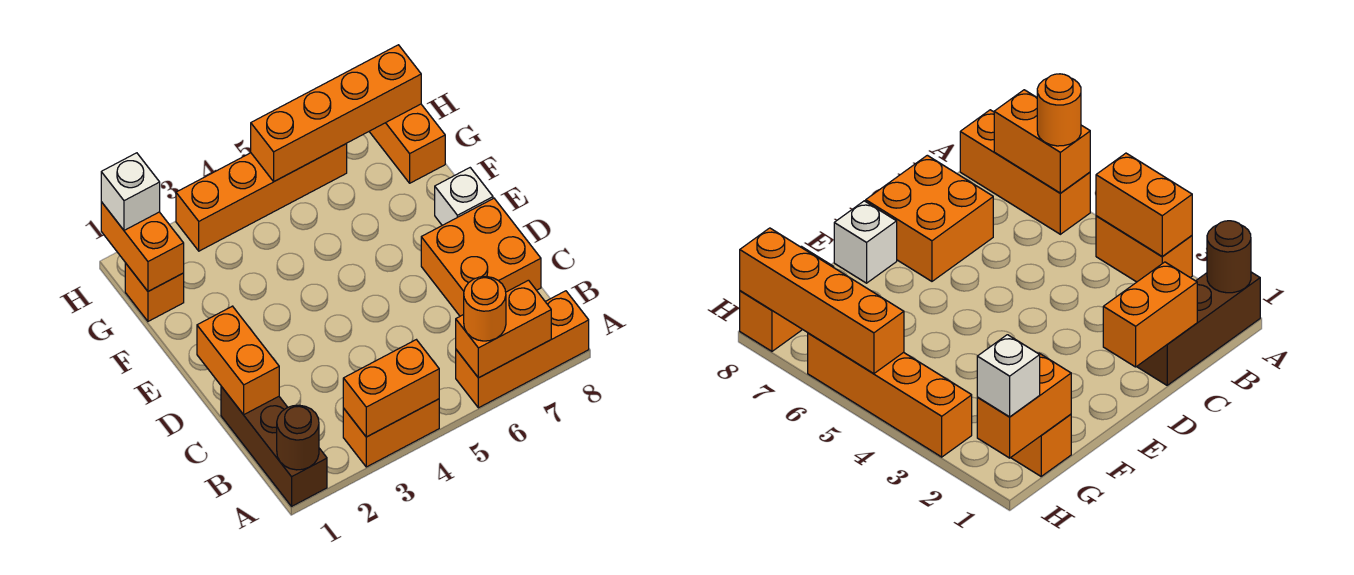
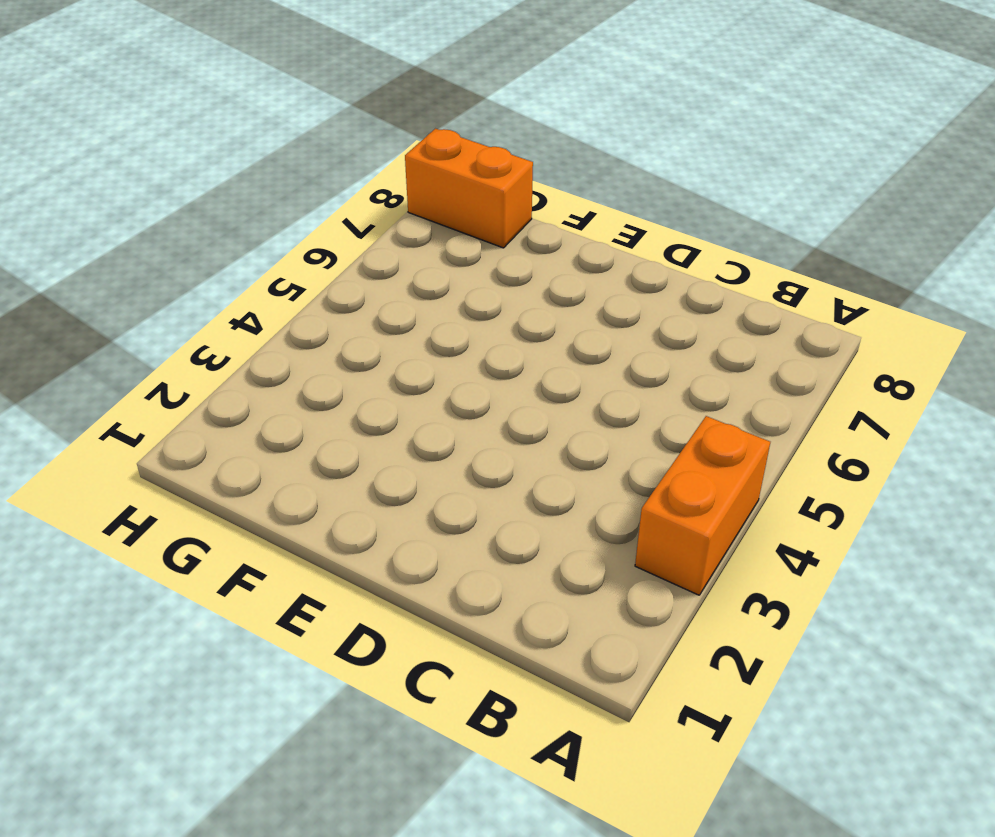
none -> brown 1x3 brick [221,386,327,506]
none -> orange 1x3 brick [456,291,589,408]
none -> orange 2x2 brick [421,198,541,316]

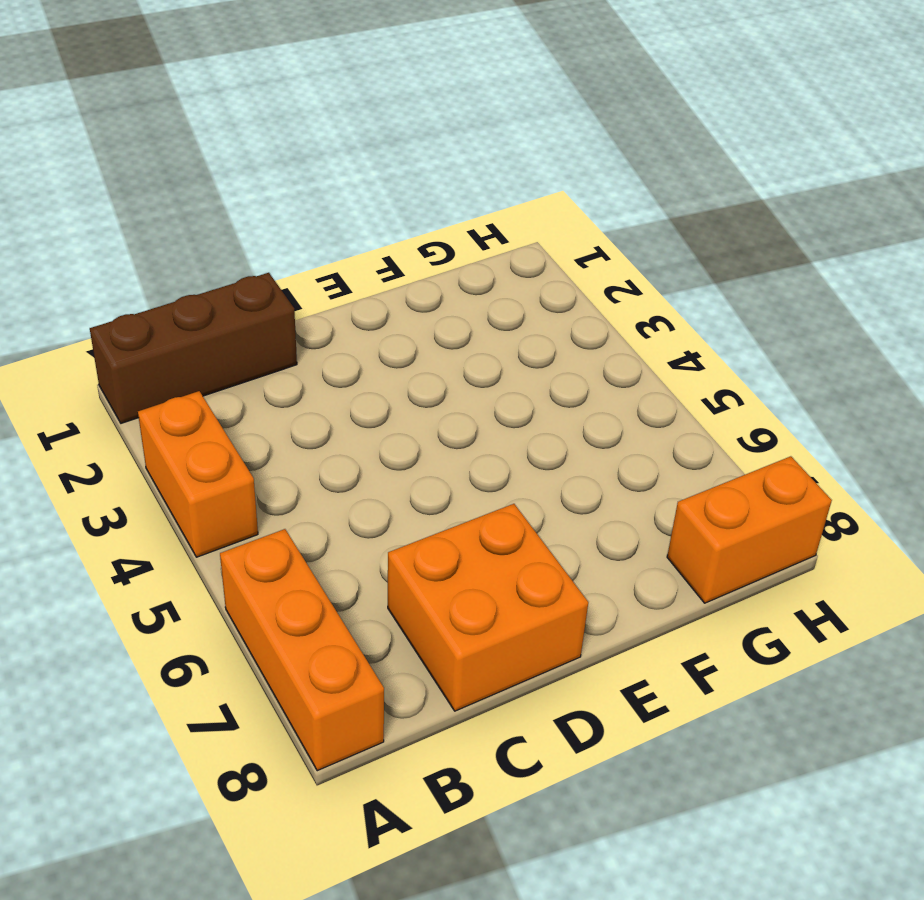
none -> white 1x1 brick [435,168,493,225]
none -> orange 1x1 brick [125,263,184,321]
none -> orange 1x4 brick [176,144,347,251]

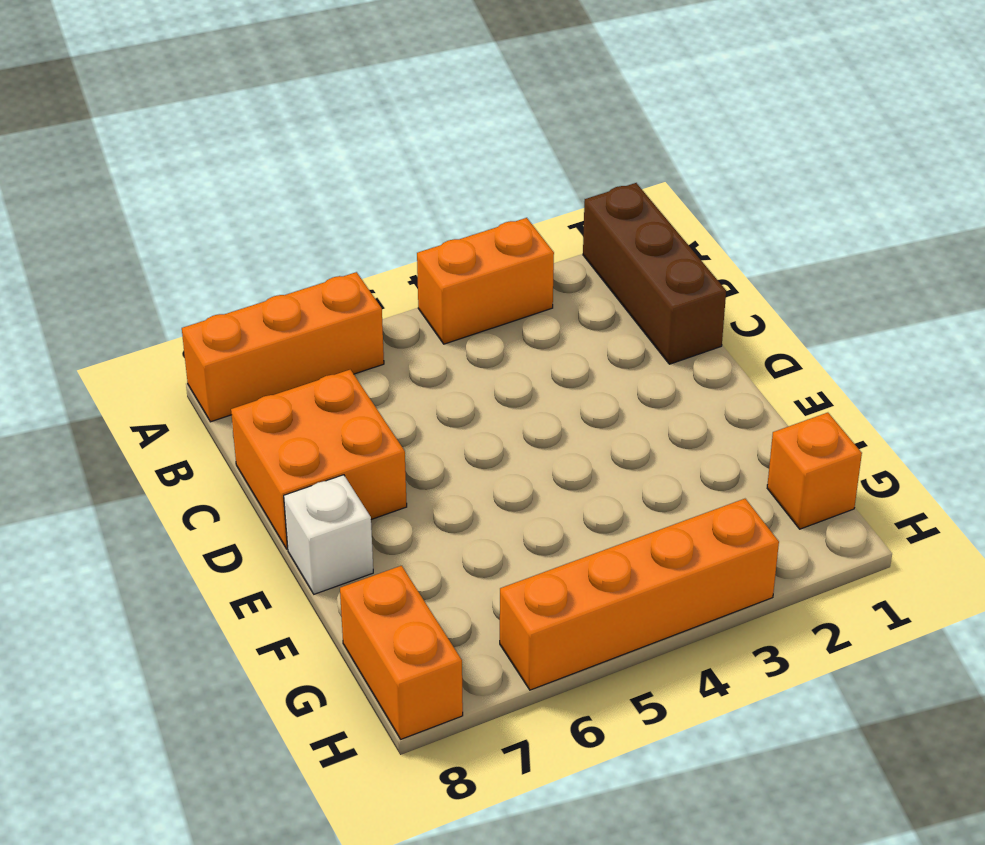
none -> brown 1x1 round brick [277,405,319,470]
none -> orange 1x2 brick [343,340,439,437]
none -> orange 1x2 brick [456,280,551,378]

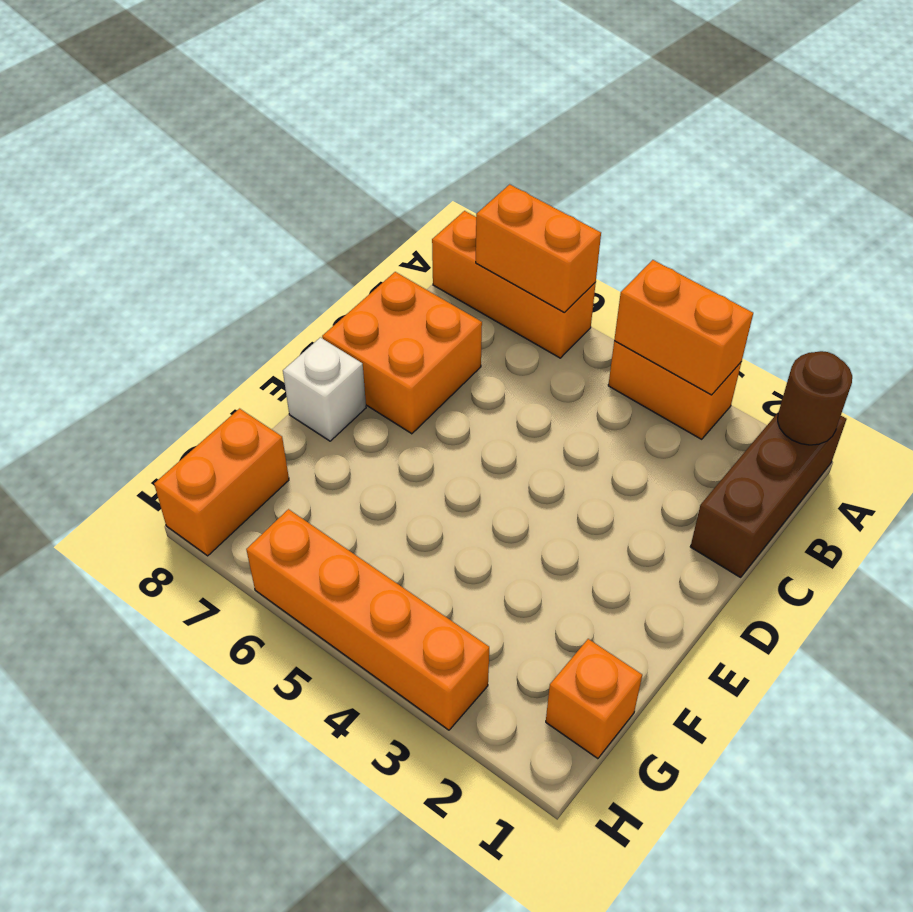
none -> orange 1x2 brick [197,306,279,415]
none -> orange 1x2 brick [101,202,184,291]
none -> orange 1x4 brick [251,45,421,181]

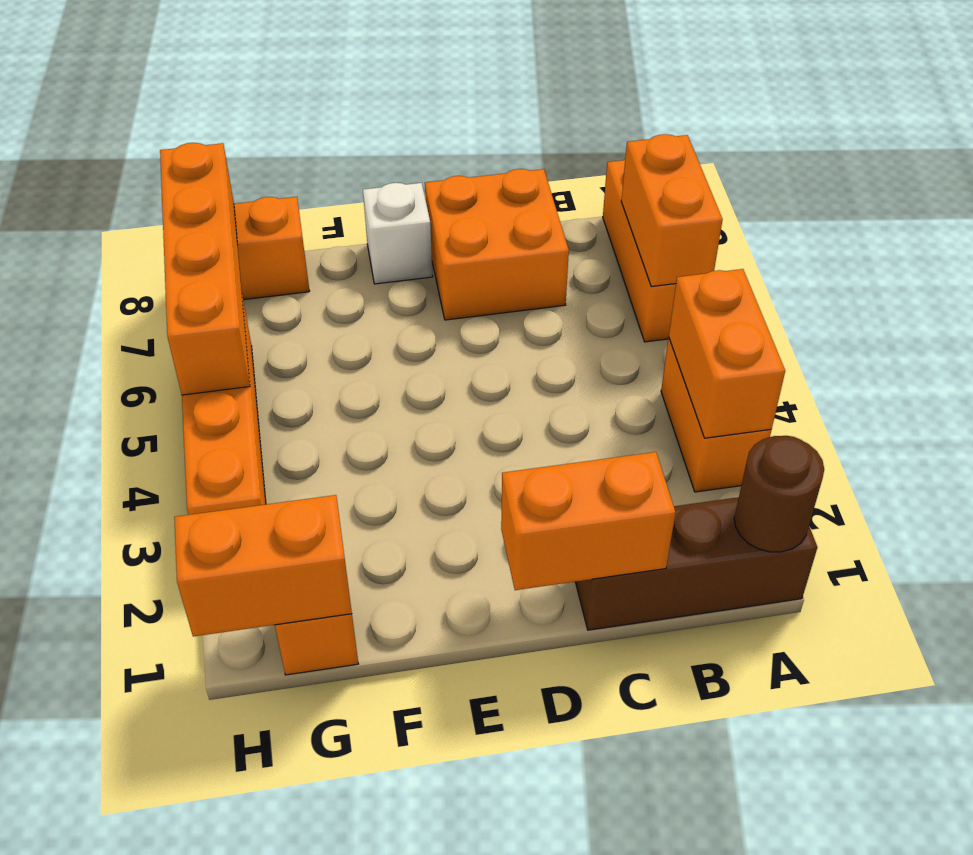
none -> orange 1x1 round brick [464,277,506,341]
none -> white 1x1 brick [101,153,160,230]

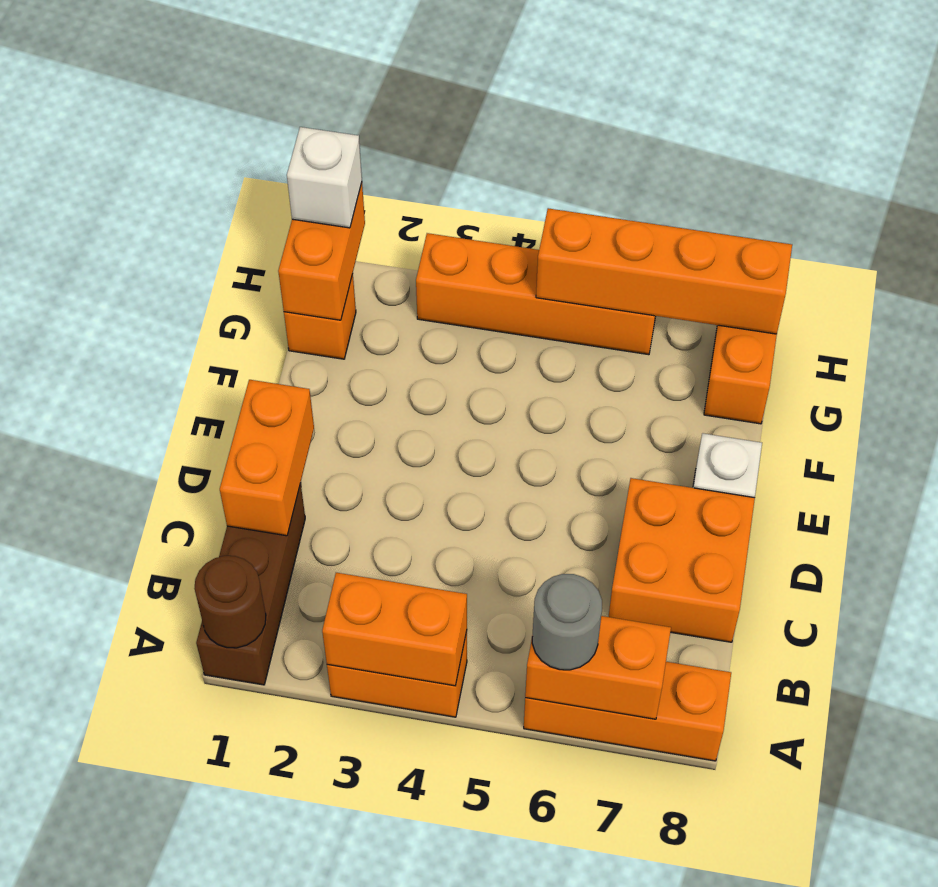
grey 1x1 round brick [532,574,602,670] -> orange 1x1 round brick [464,277,506,341]

